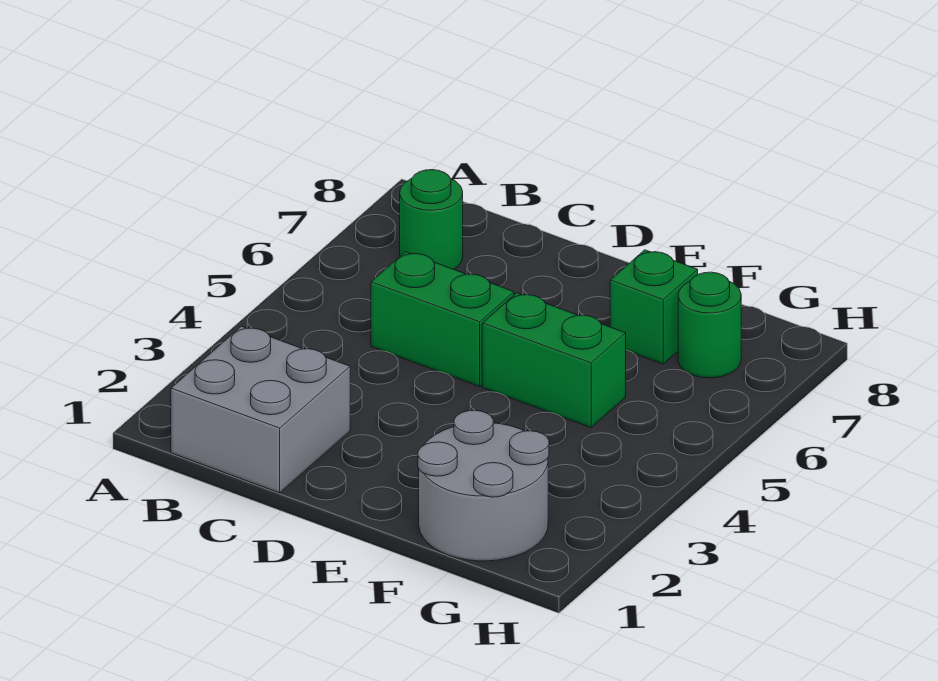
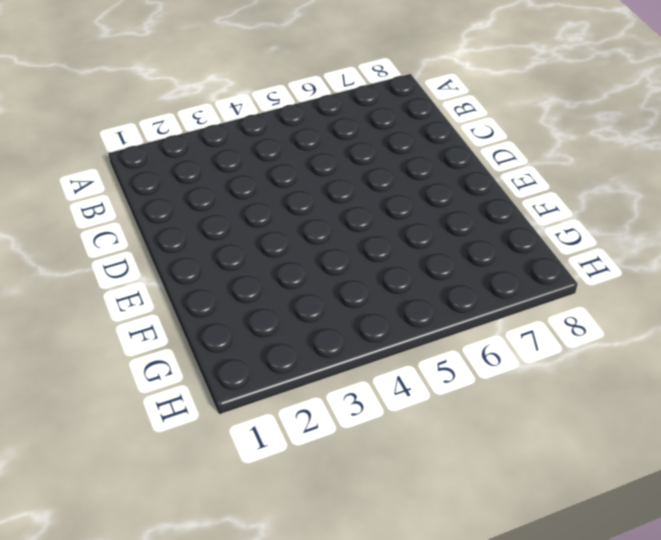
none -> grey 2x2 brick [171,326,350,493]
none -> green 1x1 round brick [400,170,463,269]

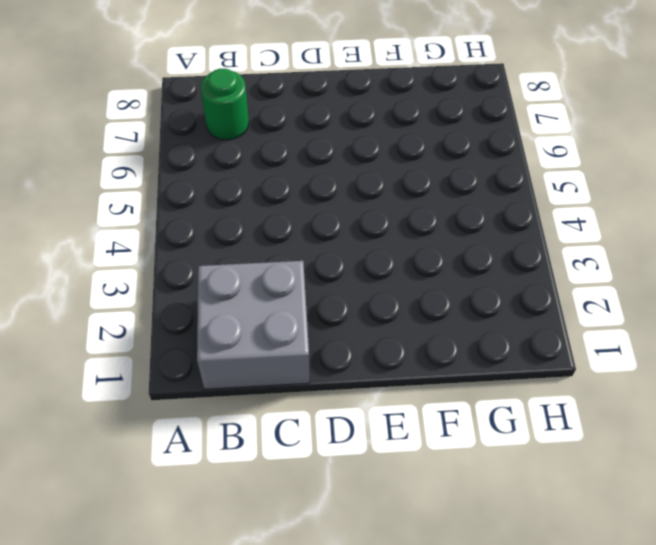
none -> green 1x2 brick [371,252,514,386]
none -> green 1x2 brick [482,293,626,428]

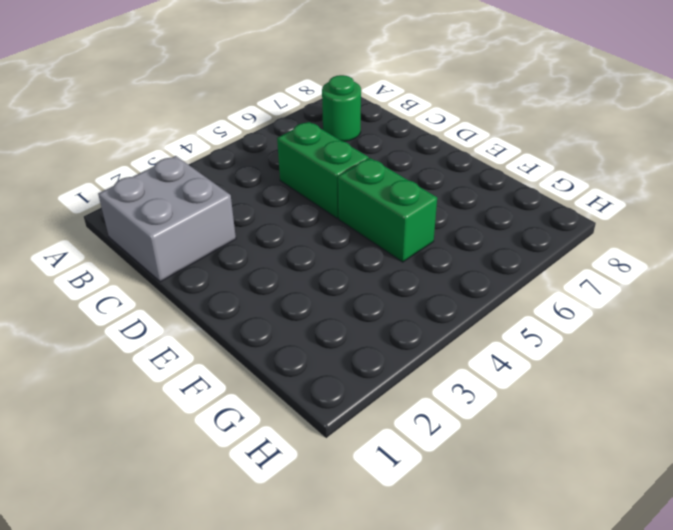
none -> grey 2x2 round brick [418,410,549,561]
none -> green 1x1 brick [610,250,698,364]

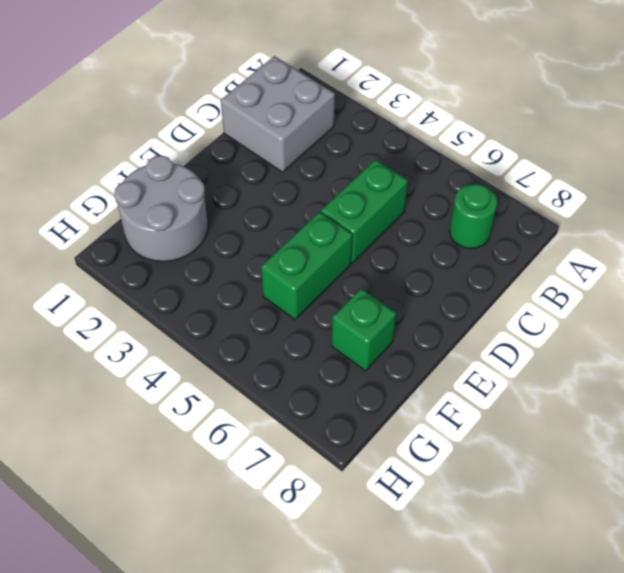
none -> green 1x1 round brick [678,272,741,378]

